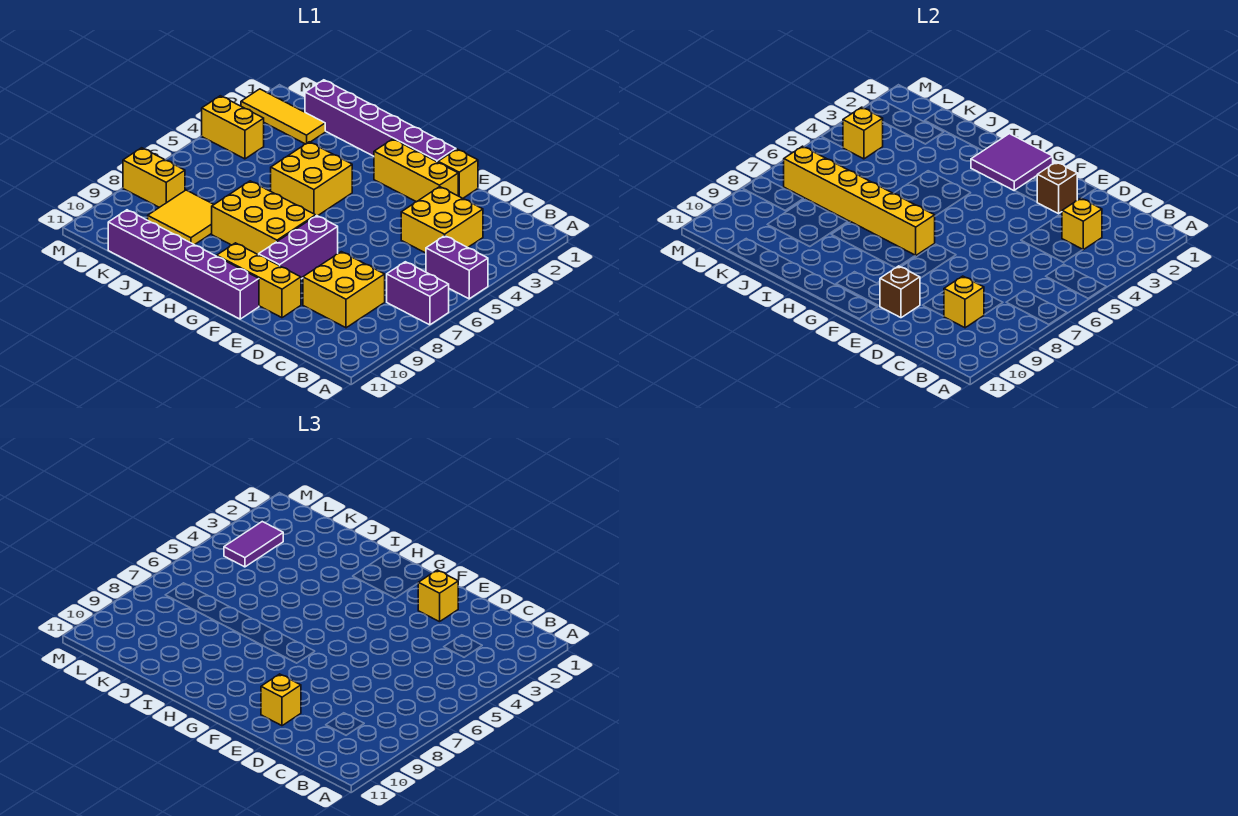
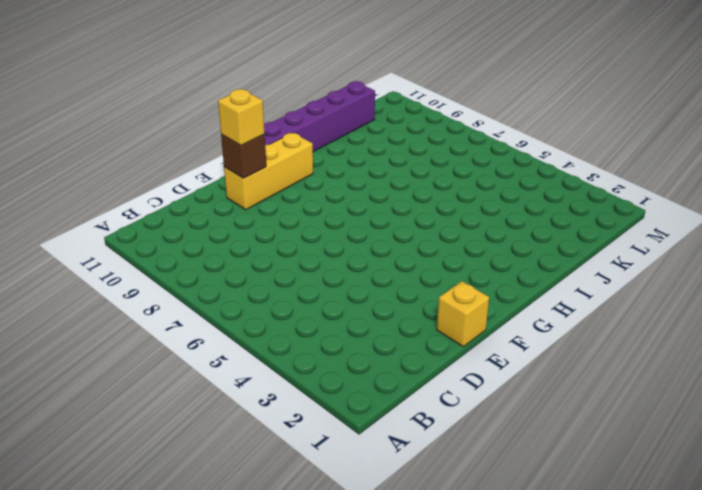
none -> purple 1x2 brick [426,236,488,299]
none -> purple 1x2 brick [387,262,449,325]
none -> yellow 2x2 brick [401,187,483,253]

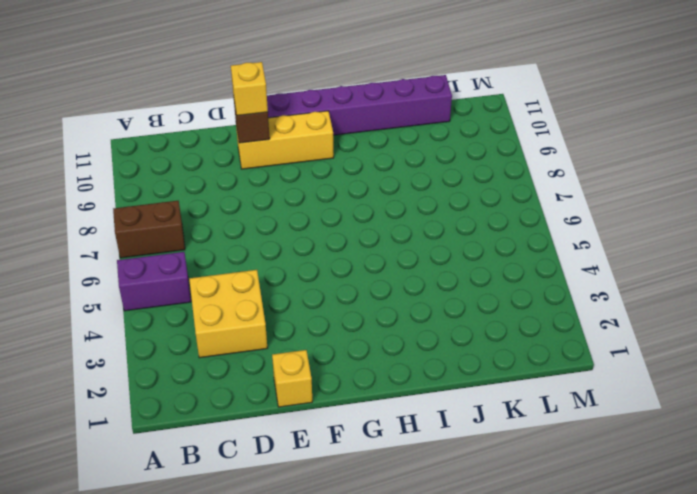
brown 1x2 brick [113,201,185,258] -> purple 1x2 brick [387,262,449,325]
none -> yellow 2x2 brick [303,252,385,328]
none -> yellow 1x3 brick [374,139,458,202]
none -> purple 1x6 brick [305,80,456,162]

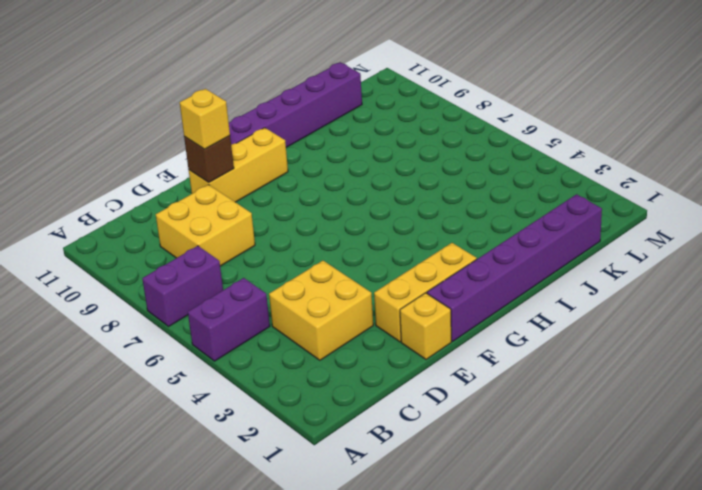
none -> purple 1x3 brick [259,216,338,279]
none -> yellow 2x3 brick [212,181,316,255]
none -> yellow 2x2 brick [271,142,352,216]

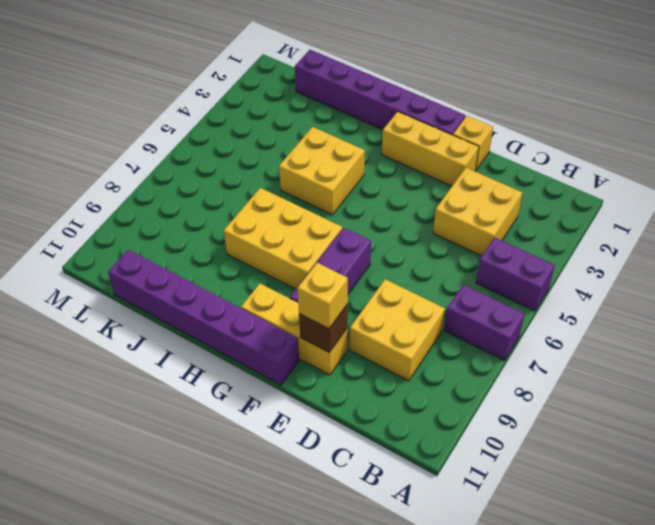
none -> yellow 2x2 tile [148,190,214,245]
none -> yellow 1x3 tile [241,89,325,144]
none -> yellow 1x2 brick [202,96,264,159]

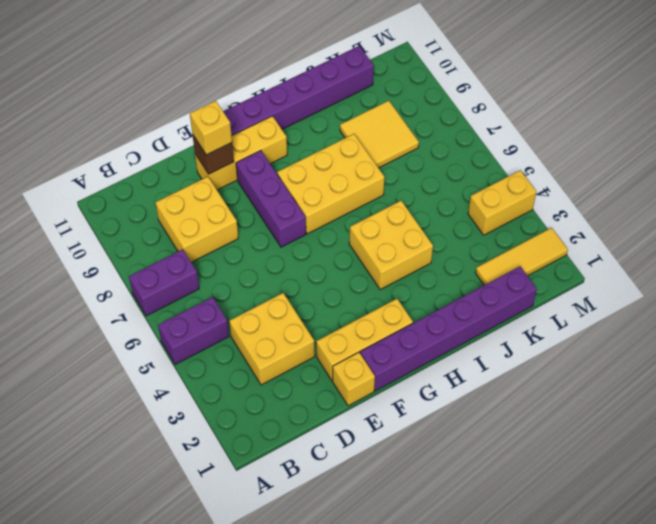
none -> yellow 1x2 brick [123,148,185,207]
none -> yellow 1x1 brick [1062,198,1102,250]
none -> yellow 1x1 brick [944,276,984,328]

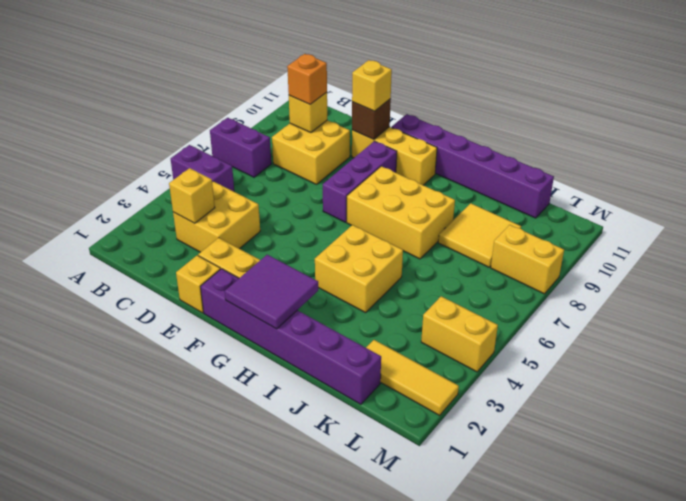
orange 1x1 brick [287,54,327,104] -> none
none -> brown 1x1 brick [1037,162,1077,214]
none -> yellow 1x6 brick [784,146,935,256]
none -> yellow 1x1 brick [843,107,883,159]

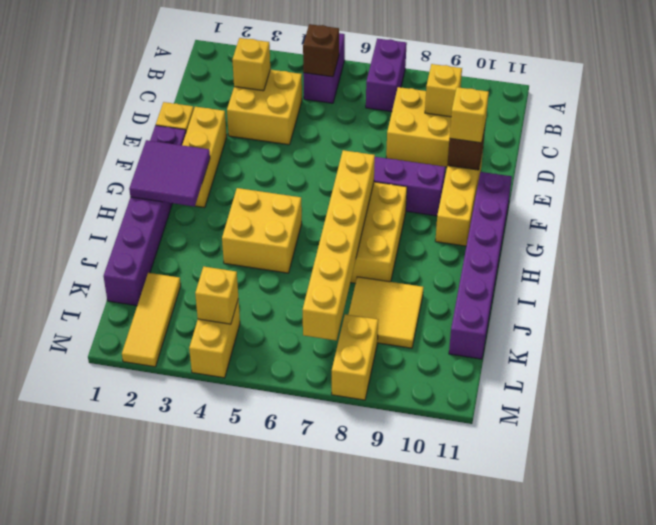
brown 1x1 brick [303,24,339,77] -> brown 1x1 brick moved to [1037,162,1077,214]
none -> yellow 1x1 brick [418,570,458,622]
none -> purple 1x2 tile [224,522,283,567]

